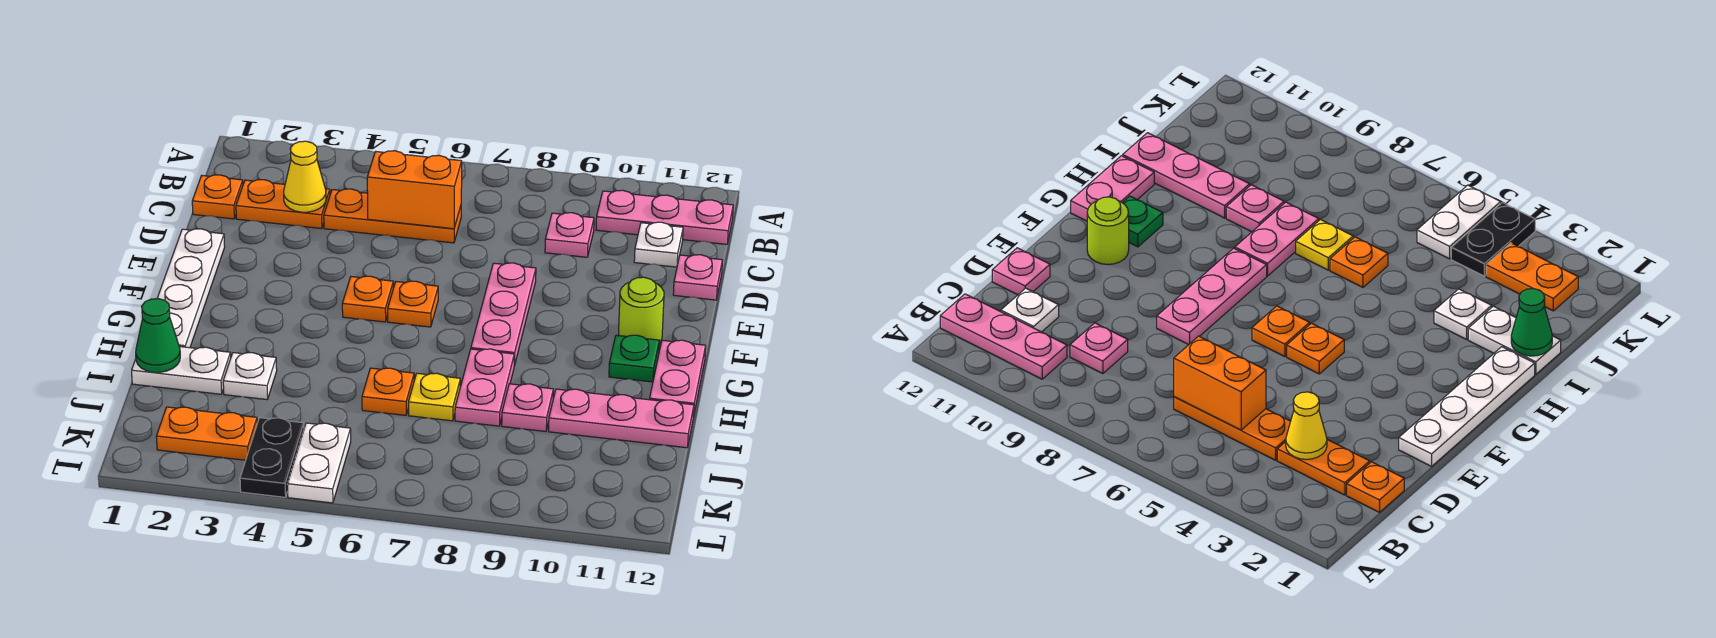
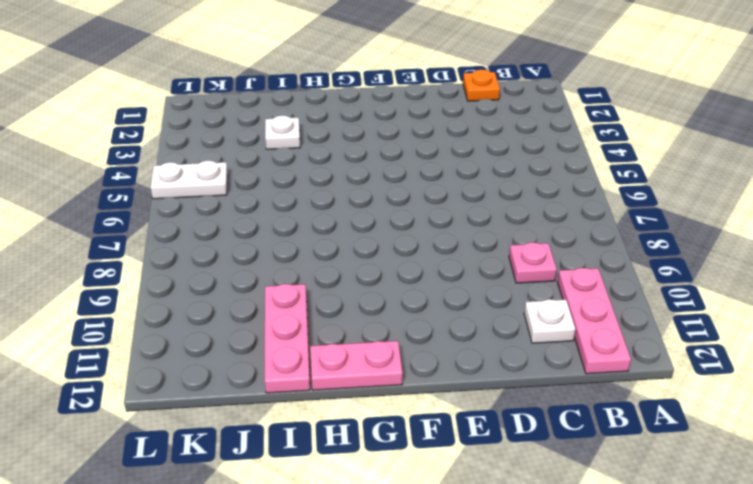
none -> orange 1x2 plate [236,180,330,229]
none -> orange 1x3 plate [324,189,461,243]
none -> pink 1x1 plate [673,255,722,300]

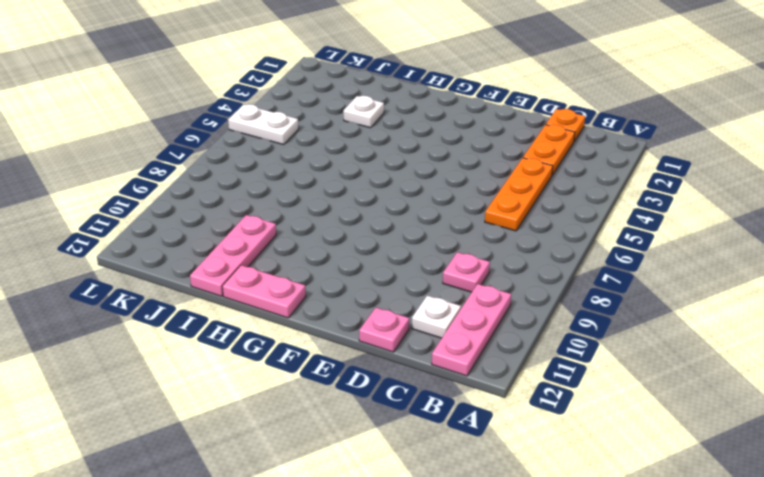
none -> white 1x4 plate [157,229,225,348]
none -> pink 1x3 plate [471,263,536,365]
none -> orange 1x1 plate [342,276,393,322]

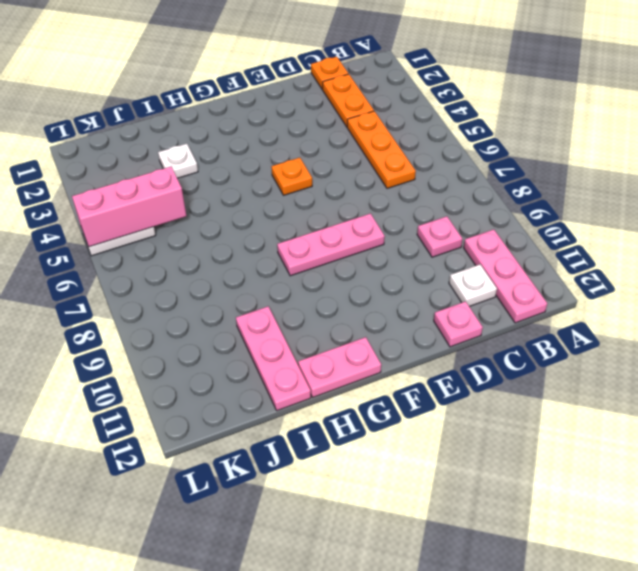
pink 1x3 brick [72,167,186,247] -> none
none -> white 1x4 plate [157,229,225,348]
none -> orange 1x1 plate [388,281,438,327]
none -> lime 1x1 round brick [619,277,664,343]

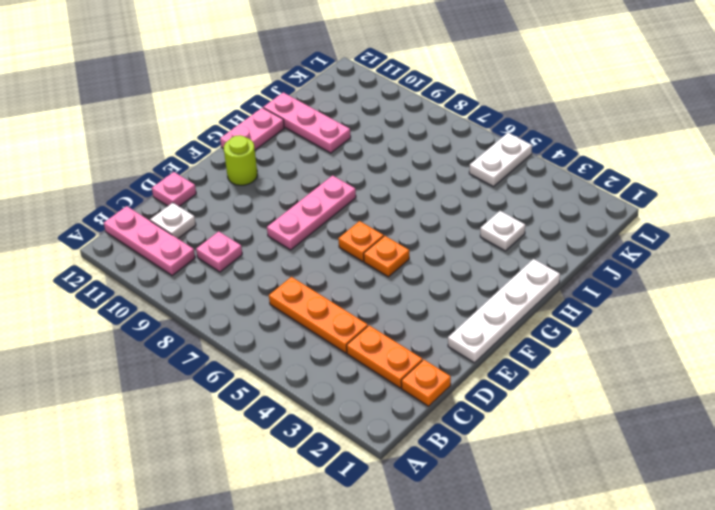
none -> green 1x1 plate [609,335,659,382]
none -> pink 1x2 plate [455,349,514,426]
none -> white 1x2 plate [132,347,231,394]

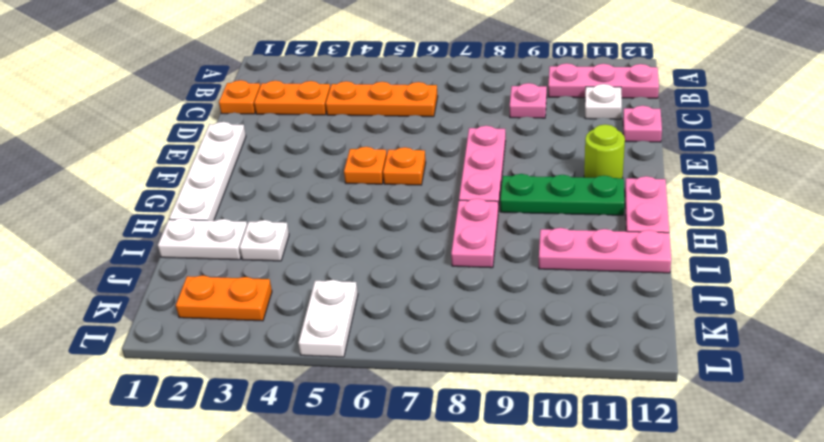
green 1x3 plate [500,174,624,215] -> green 1x1 plate [609,335,659,382]
none -> orange 1x1 plate [362,368,414,415]
none -> yellow 1x1 plate [409,373,460,421]
none -> pink 1x1 plate [502,384,553,432]

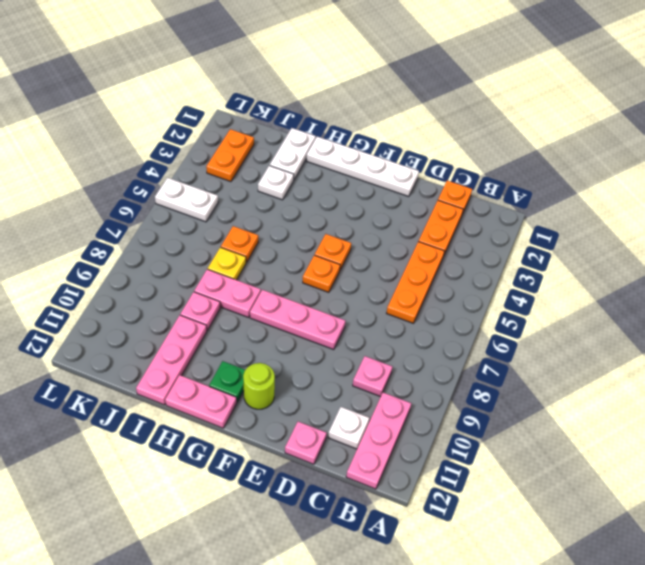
none -> black 1x2 plate [240,418,304,497]
none -> yellow 1x1 cone [284,141,326,212]
none -> orange 1x2 brick [367,151,462,229]

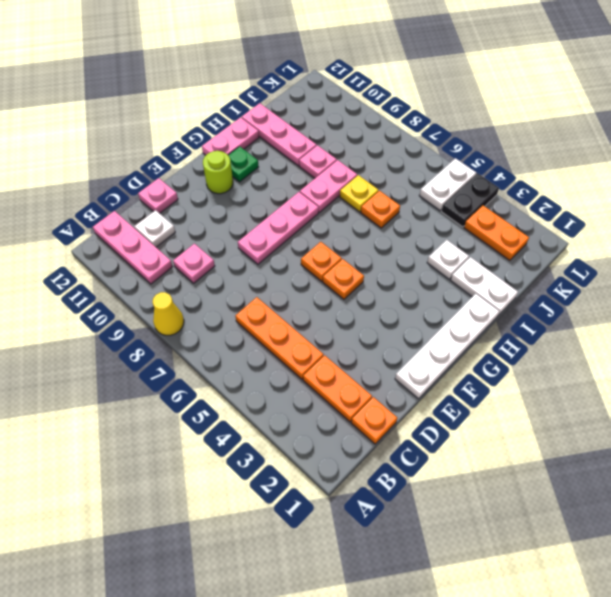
yellow 1x1 cone [153,292,184,335] -> yellow 1x1 cone moved to [284,141,326,212]
none -> orange 1x2 brick [367,151,462,229]
none -> green 1x1 cone [136,299,180,372]

